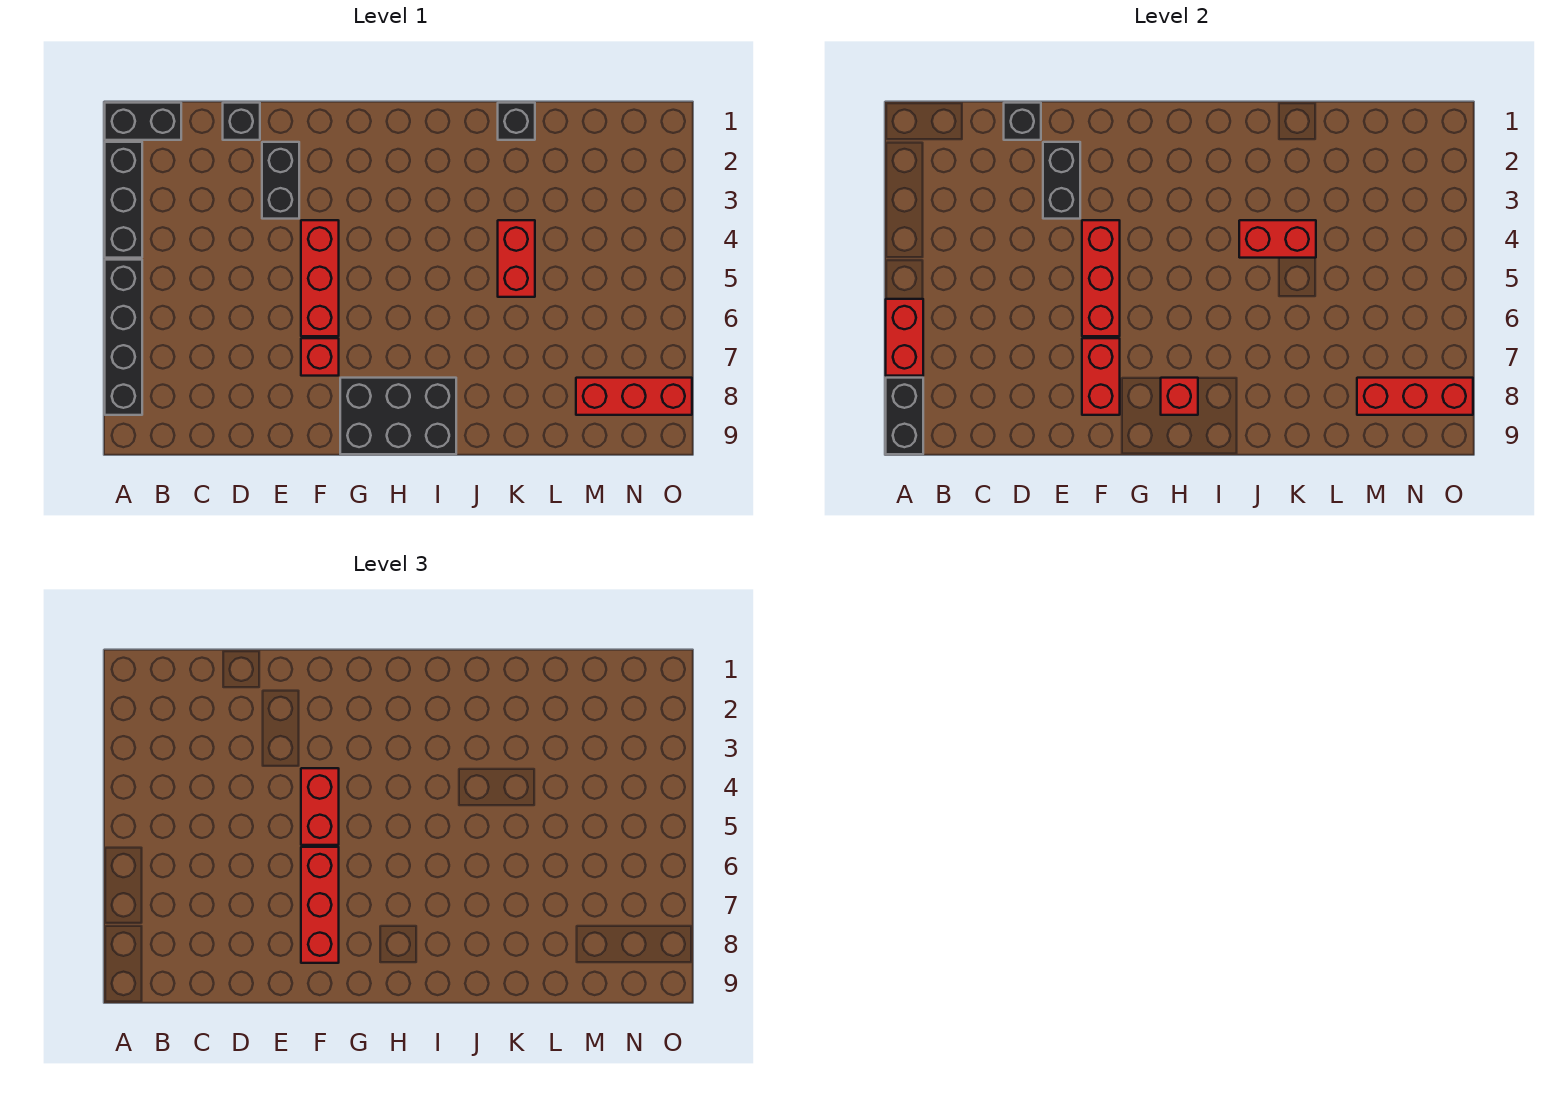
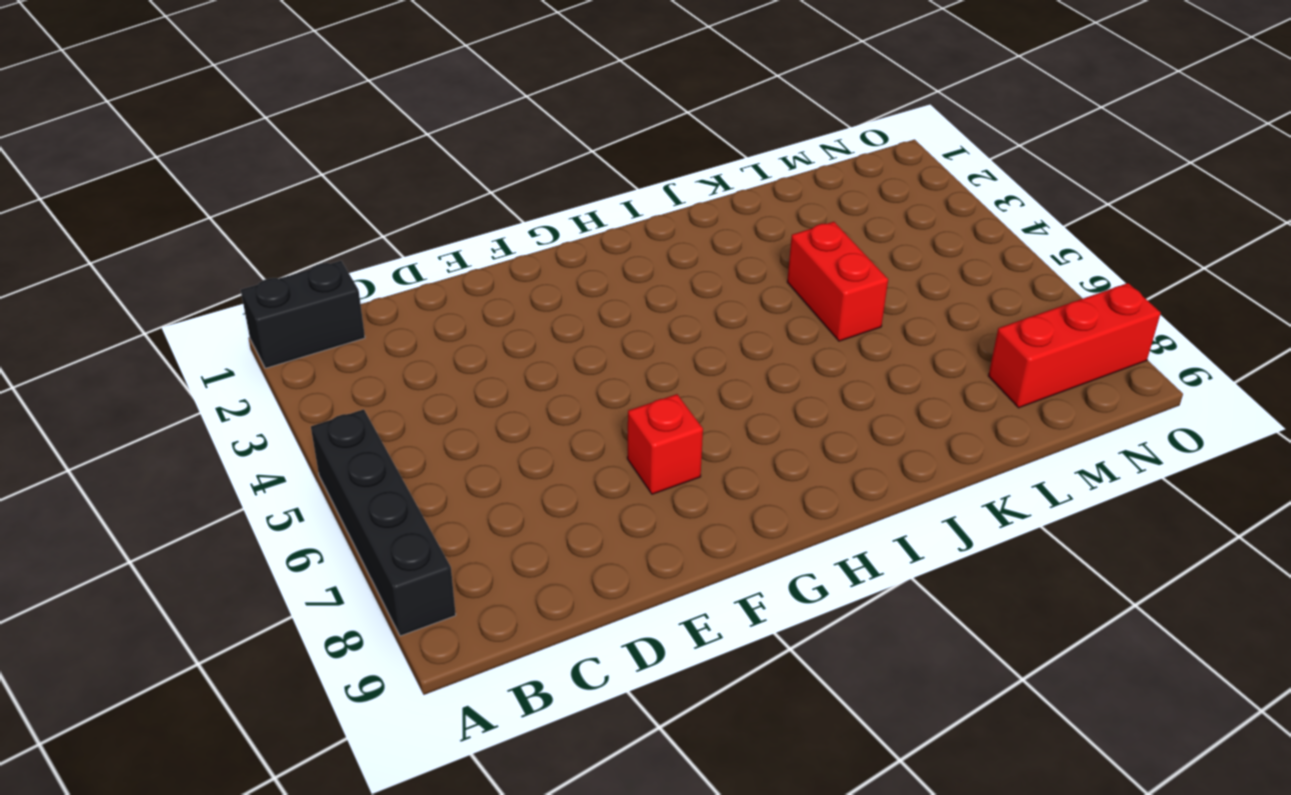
none -> black 1x3 brick [105,142,142,258]
none -> black 1x1 brick [223,103,260,140]
none -> black 1x2 brick [262,142,299,219]

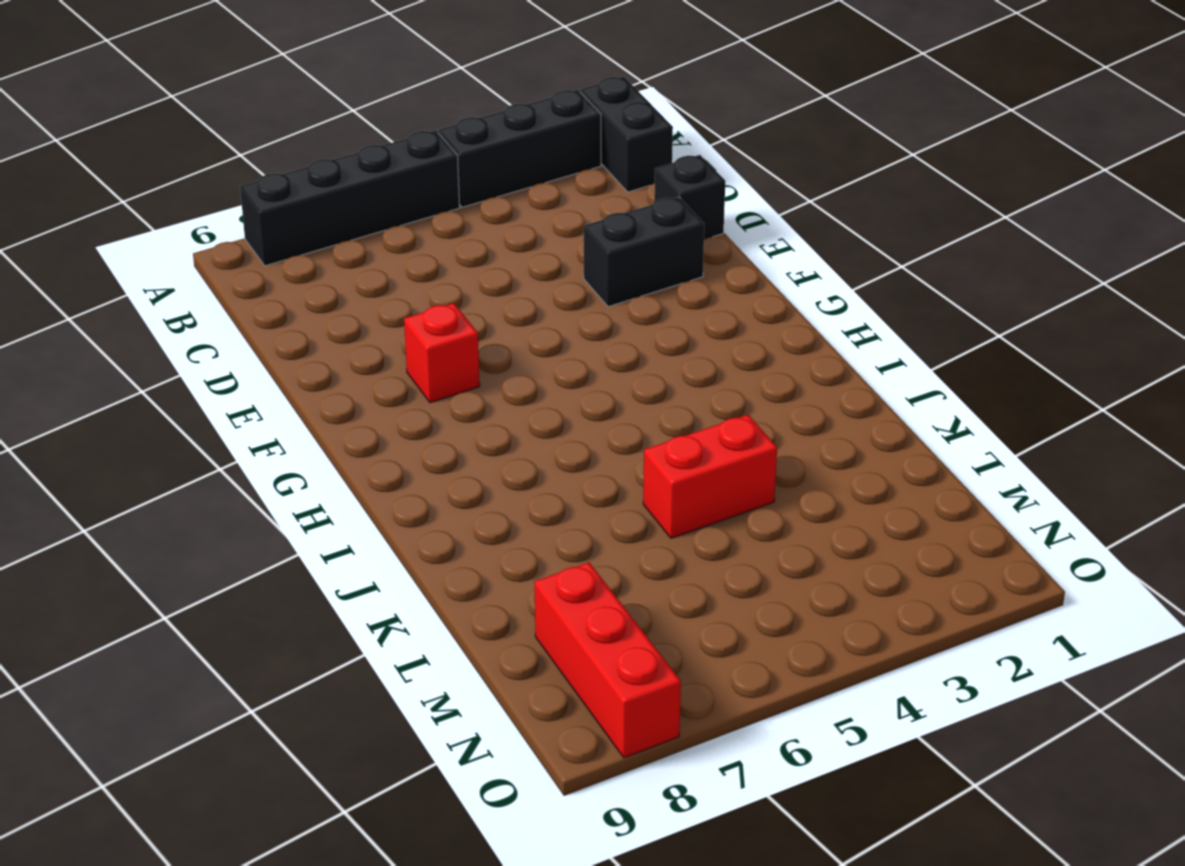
none -> red 1x3 brick [301,220,339,336]
none -> black 2x3 brick [340,378,456,454]
none -> black 1x1 brick [498,103,535,140]

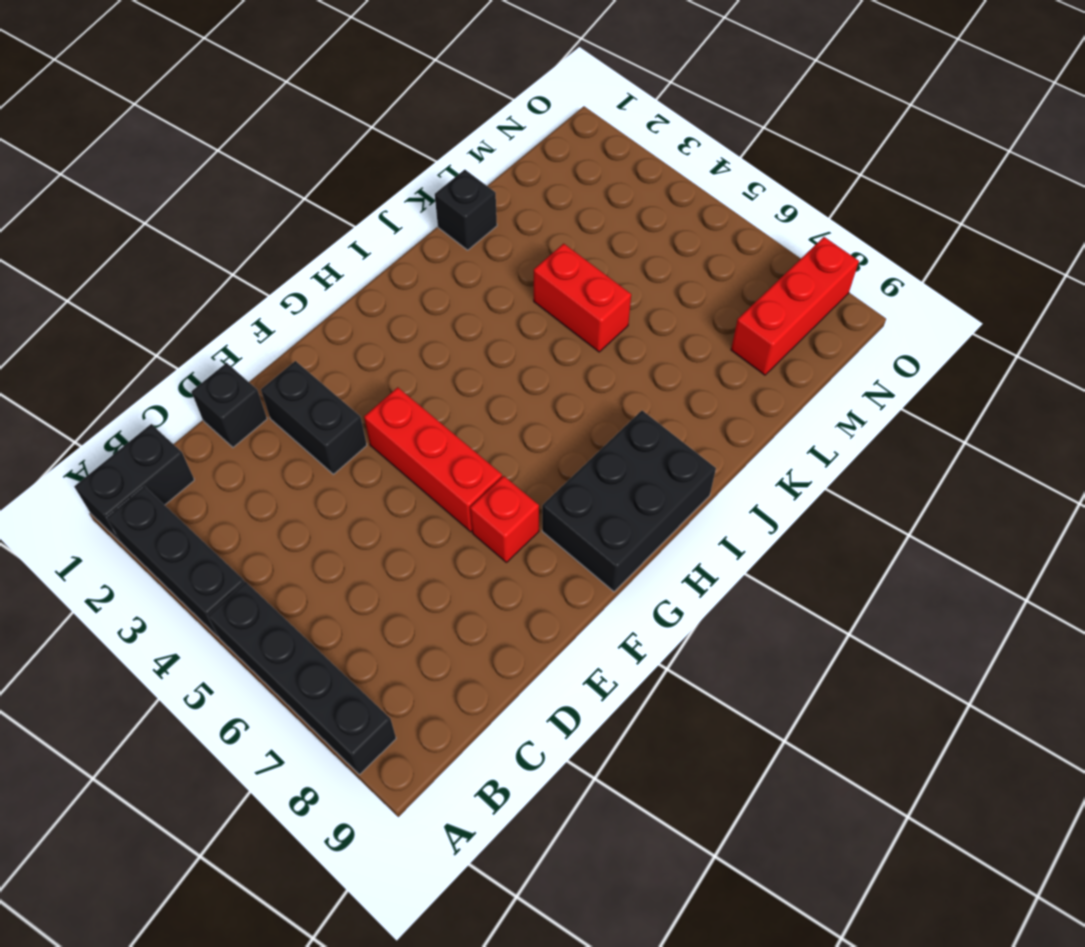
none -> red 1x2 brick [886,299,923,376]
none -> black 1x2 brick [886,378,923,454]
none -> black 1x1 brick [1004,103,1041,140]

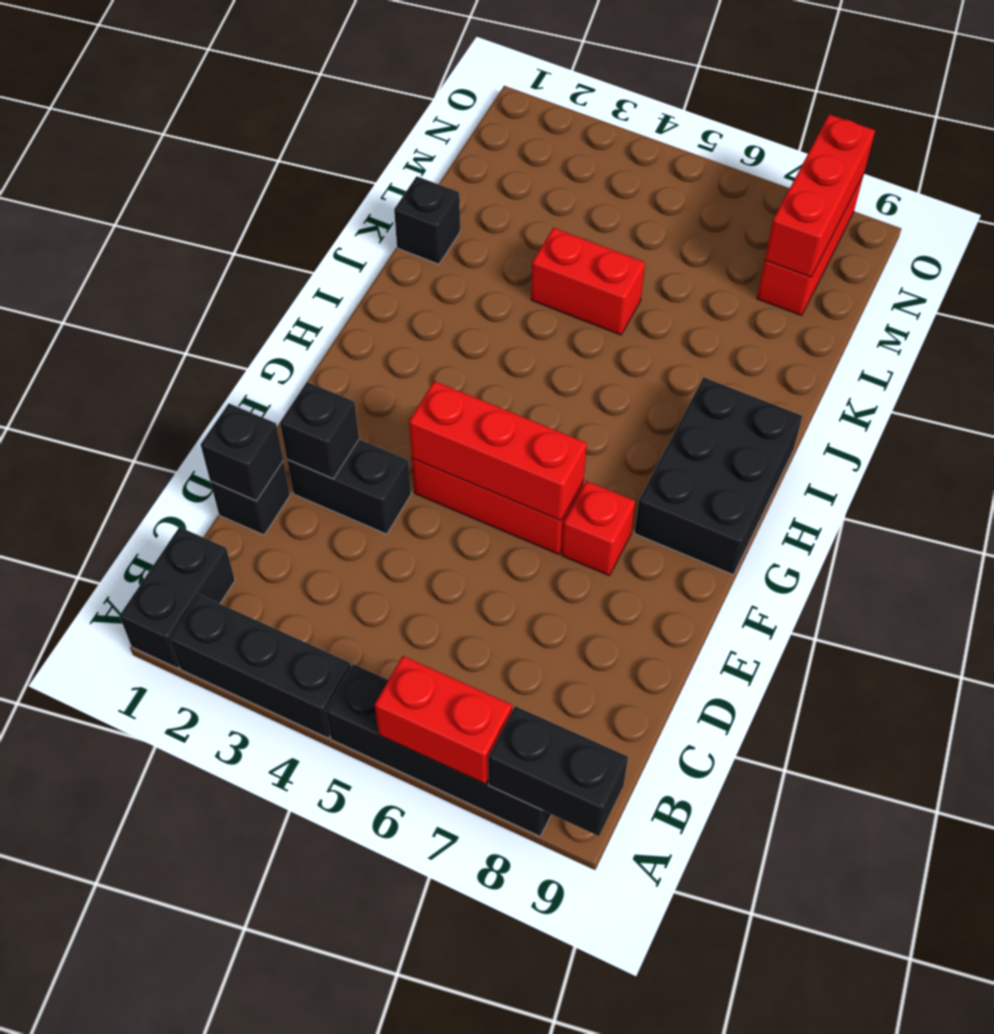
black 1x1 brick [280,382,359,479] -> black 1x2 brick [1043,142,1080,219]
none -> red 1x2 brick [1082,338,1120,415]
none -> red 1x1 brick [1161,378,1198,415]
none -> red 1x2 brick [1239,220,1316,258]

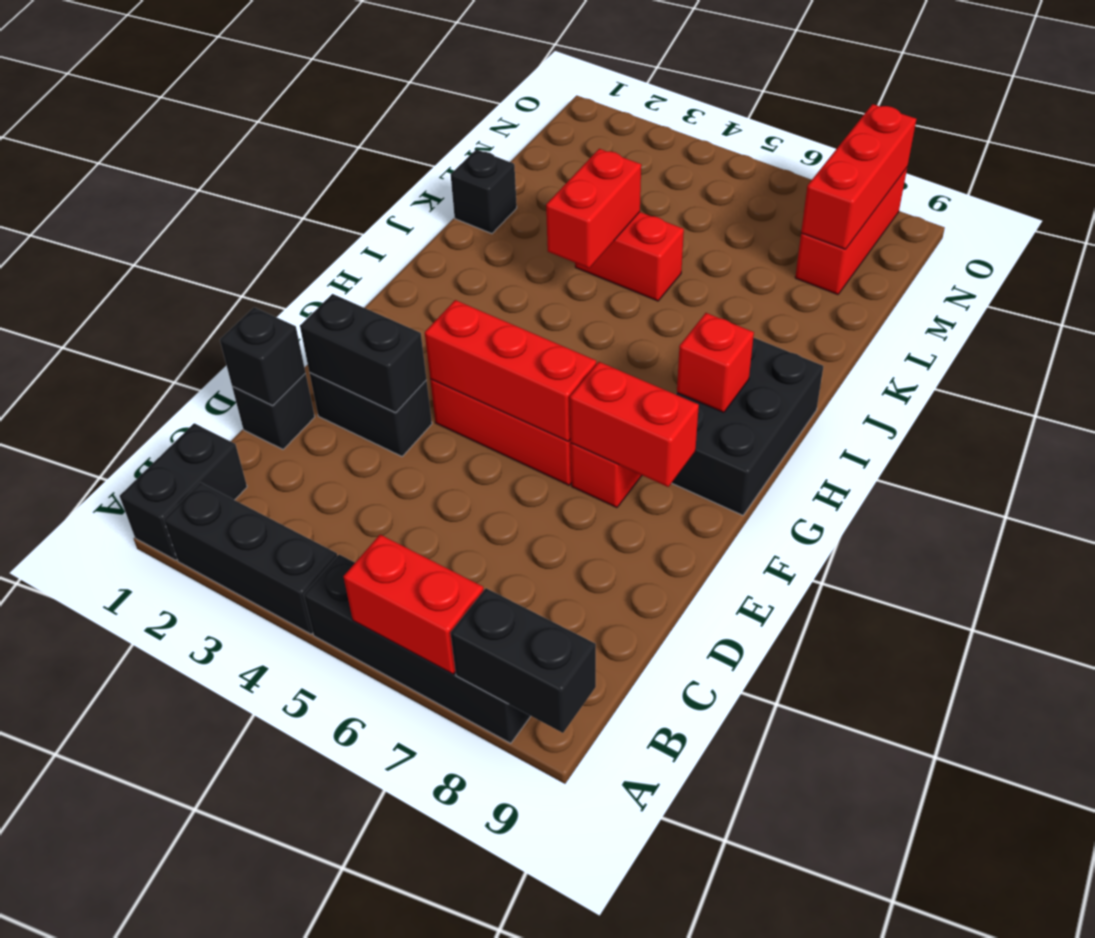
none -> red 1x2 brick [301,768,339,845]
none -> red 1x3 brick [301,847,339,963]

